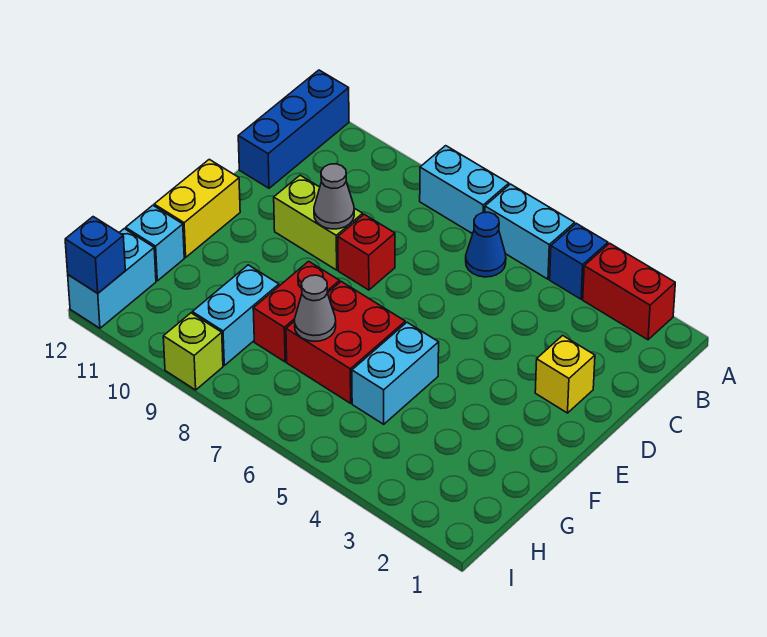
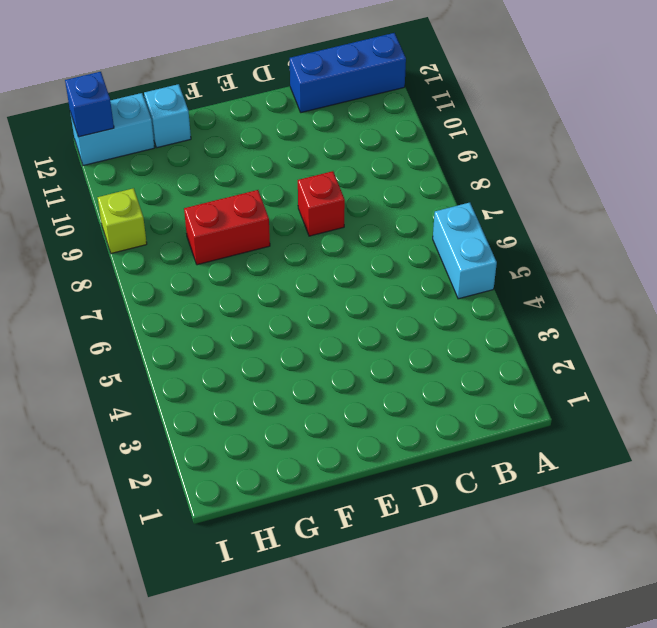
none -> red 1x2 brick [583,243,675,340]
none -> blue 1x1 brick [550,223,608,299]
none -> cyan 1x2 brick [420,146,509,234]

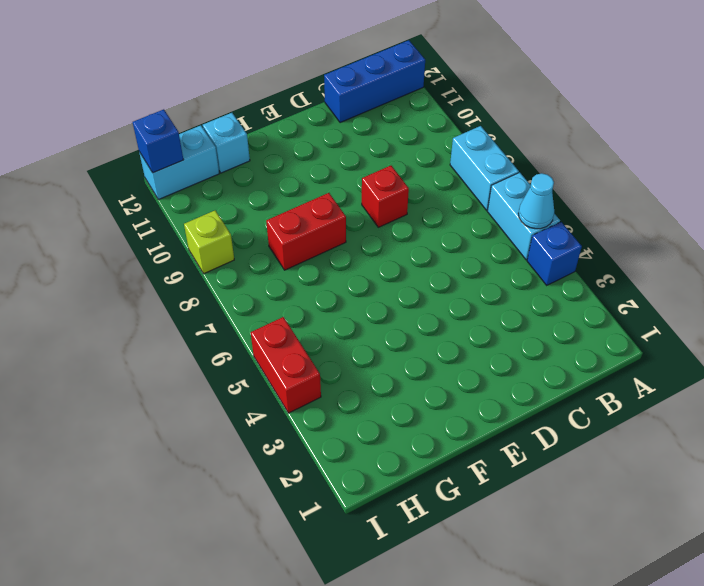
cyan 1x1 cone [518,173,554,229] -> none
red 1x2 brick [251,317,321,413] -> red 1x2 brick moved to [583,243,675,340]
none -> blue 1x1 cone [466,212,506,277]
none -> yellow 1x1 brick [535,335,595,413]
none -> lime 1x2 brick [274,175,363,270]

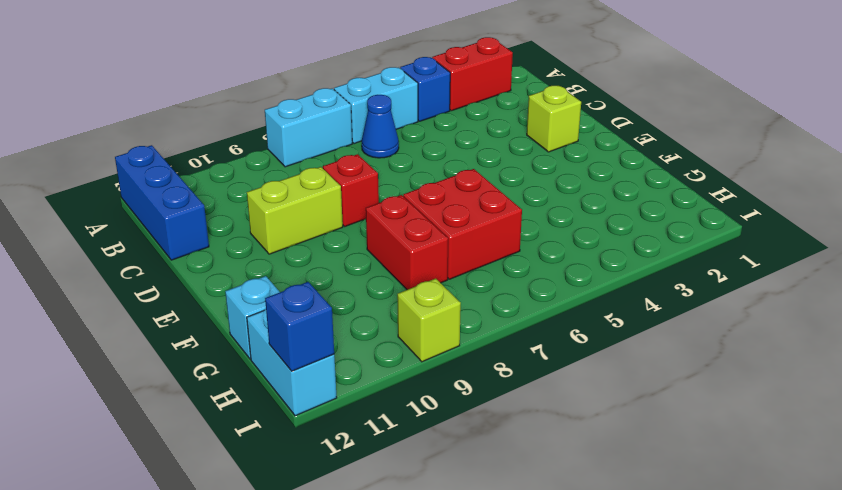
lime 1x1 brick [527,86,581,152] -> yellow 1x1 brick [535,335,595,413]
none -> yellow 1x2 brick [154,159,240,257]
none -> cyan 1x2 brick [352,323,439,424]
none -> cyan 1x2 brick [192,265,279,365]

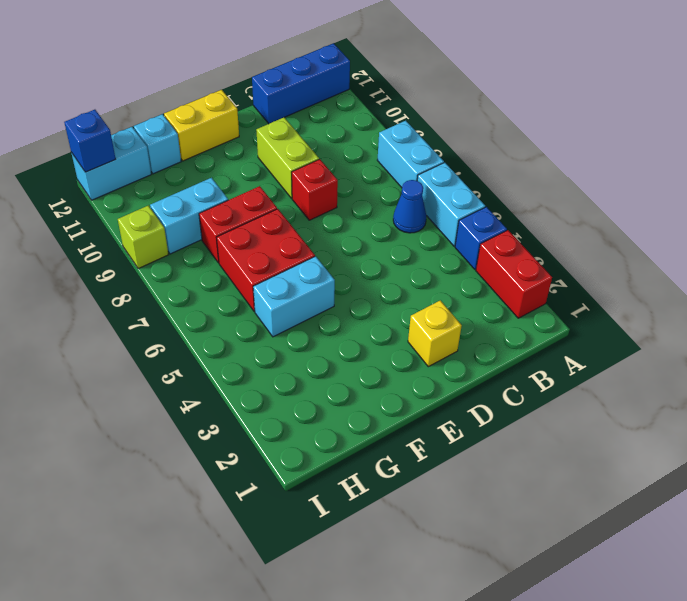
none -> grey 1x1 cone [314,164,354,229]
none -> grey 1x1 cone [294,275,336,341]

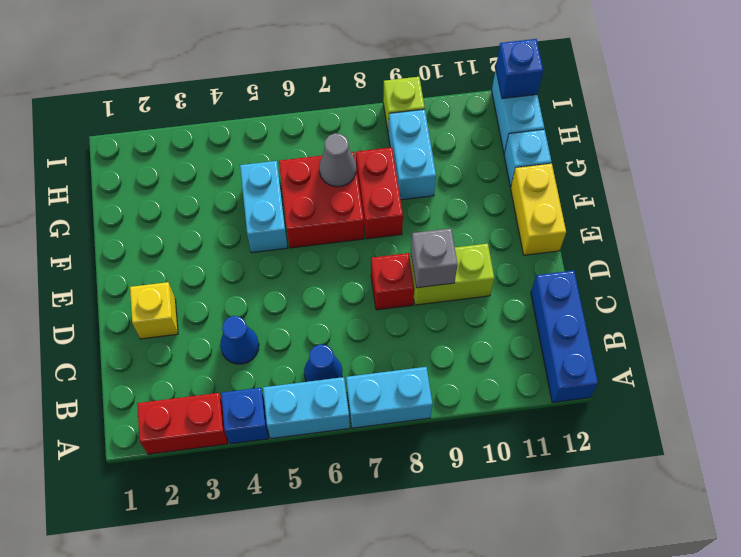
blue 1x1 cone [220,316,259,364] -> none
grey 1x1 brick [411,228,458,288] -> grey 1x1 cone [314,164,354,229]

